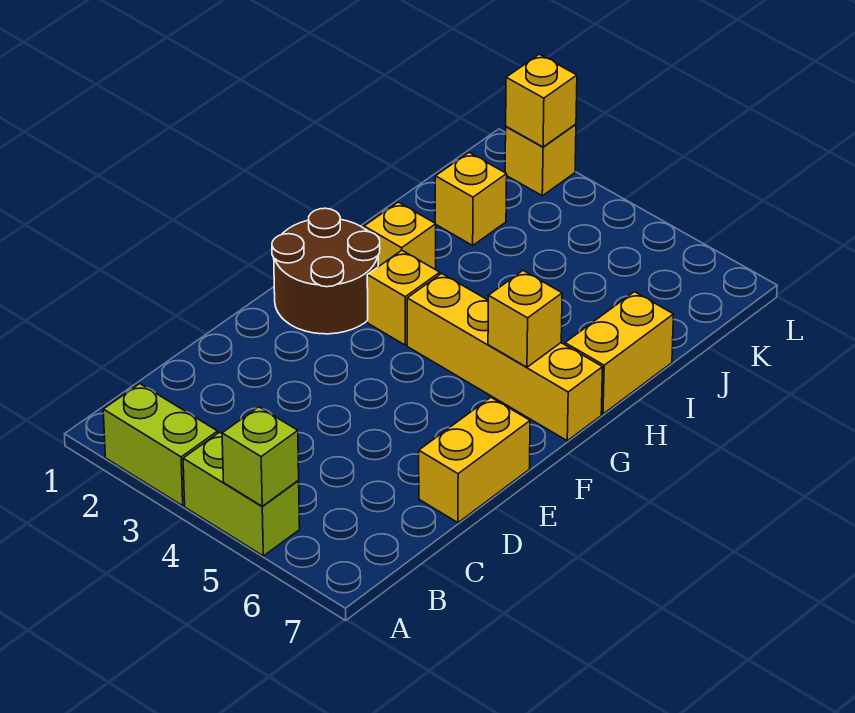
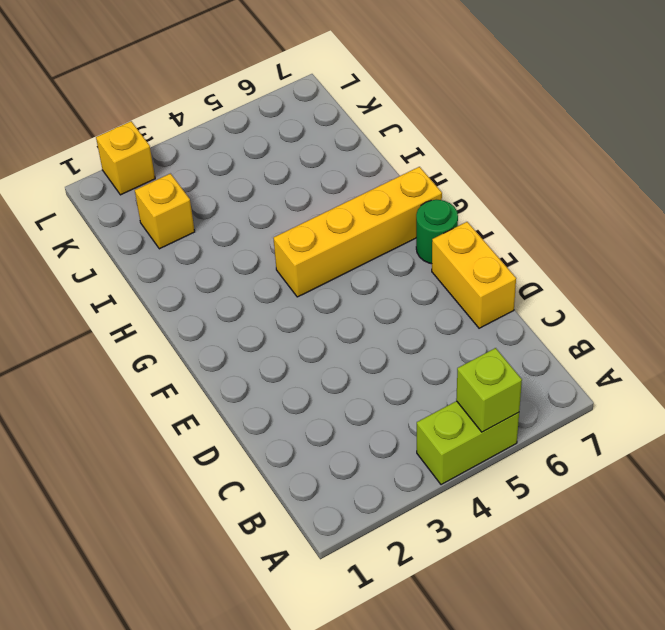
green 1x1 round brick [416,200,458,264] -> none
none -> lime 1x2 brick [103,384,218,506]
none -> brown 2x2 round brick [272,208,380,334]
none -> yellow 1x1 brick [367,250,440,345]

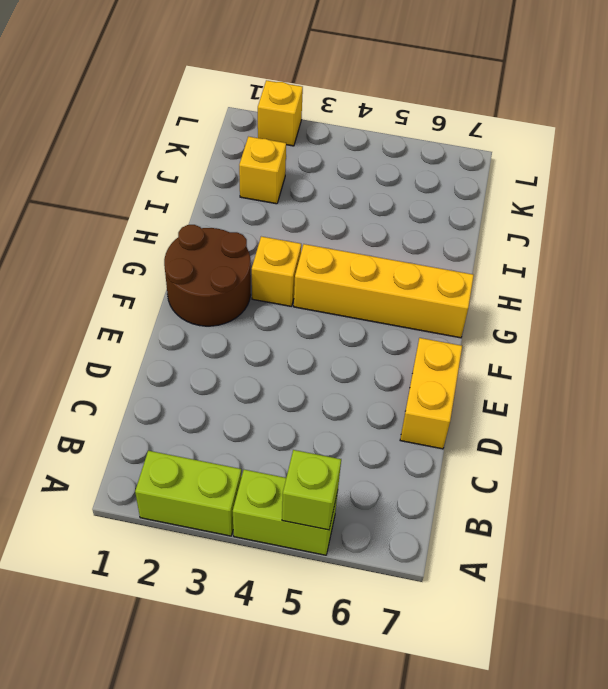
none -> yellow 1x1 brick [364,202,436,270]
none -> yellow 1x2 brick [565,292,674,414]
none -> yellow 1x1 brick [488,271,562,367]

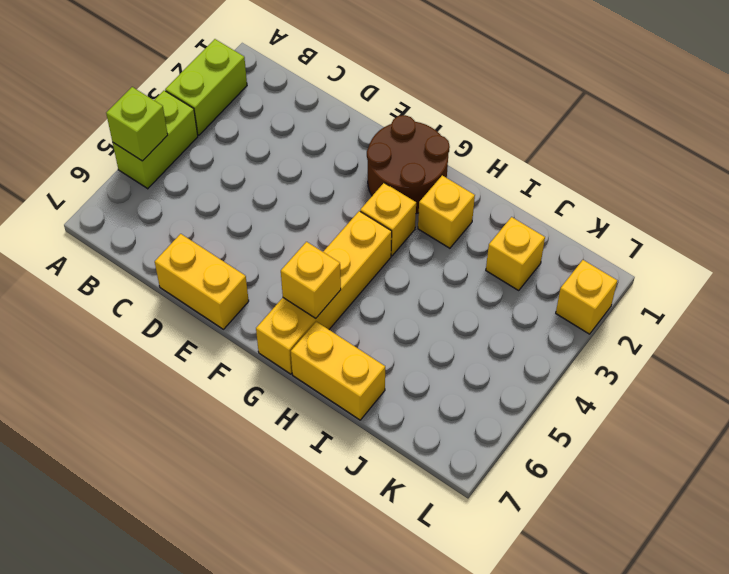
none -> yellow 1x1 brick [506,54,577,147]

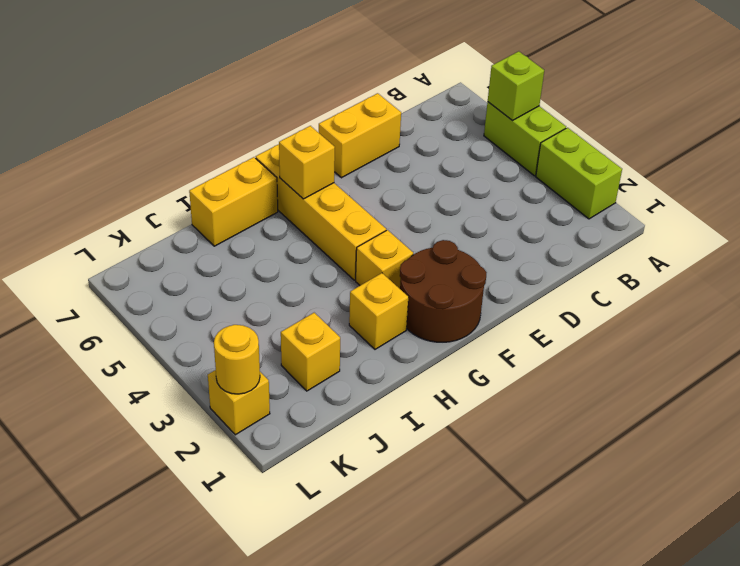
yellow 1x1 round brick [214,325,260,394] -> yellow 1x1 brick [506,54,577,147]

